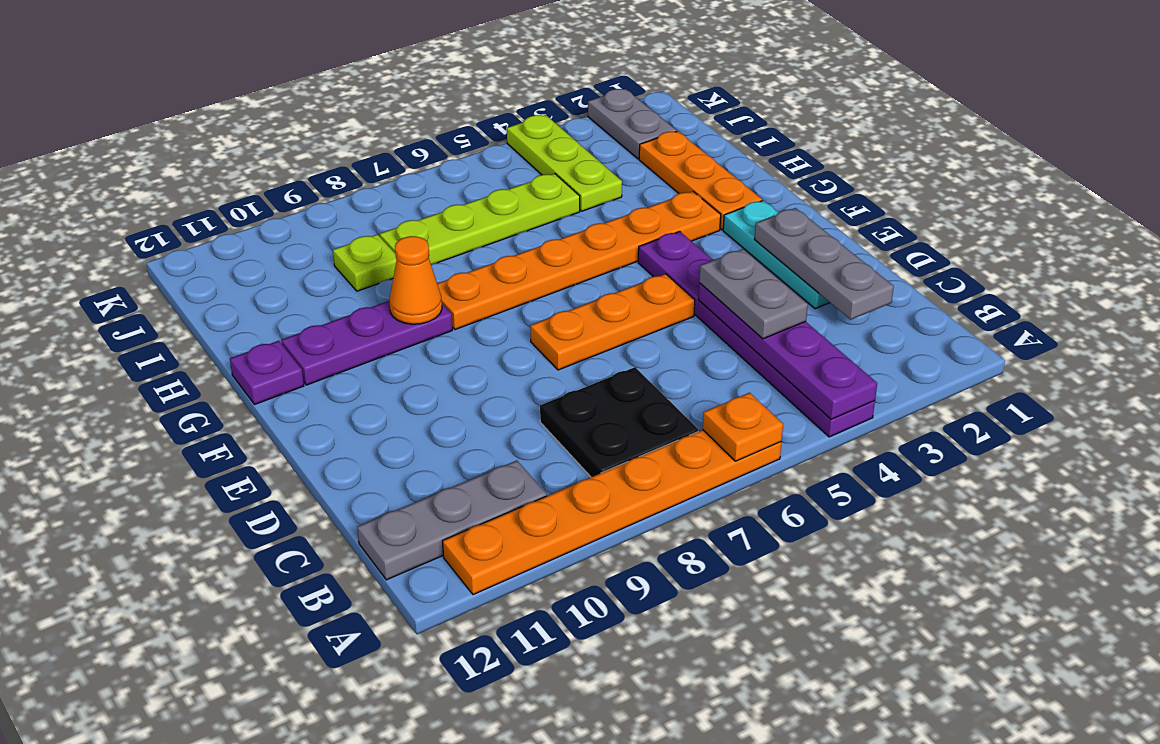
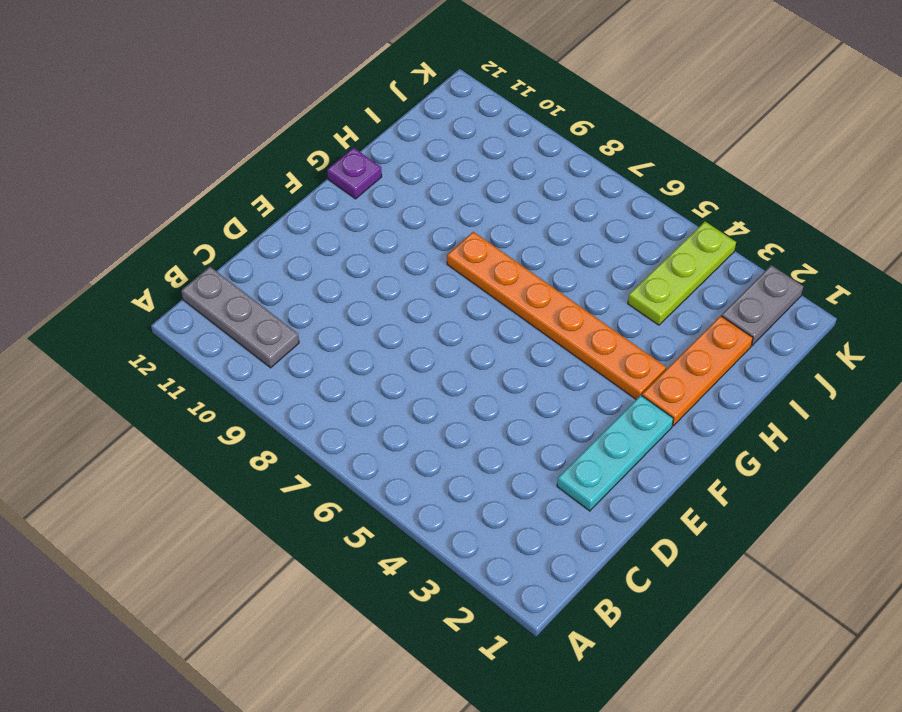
none -> purple 1x6 plate [638,231,875,437]
none -> orange 1x6 plate [443,430,782,595]
none -> black 2x2 plate [540,367,698,477]

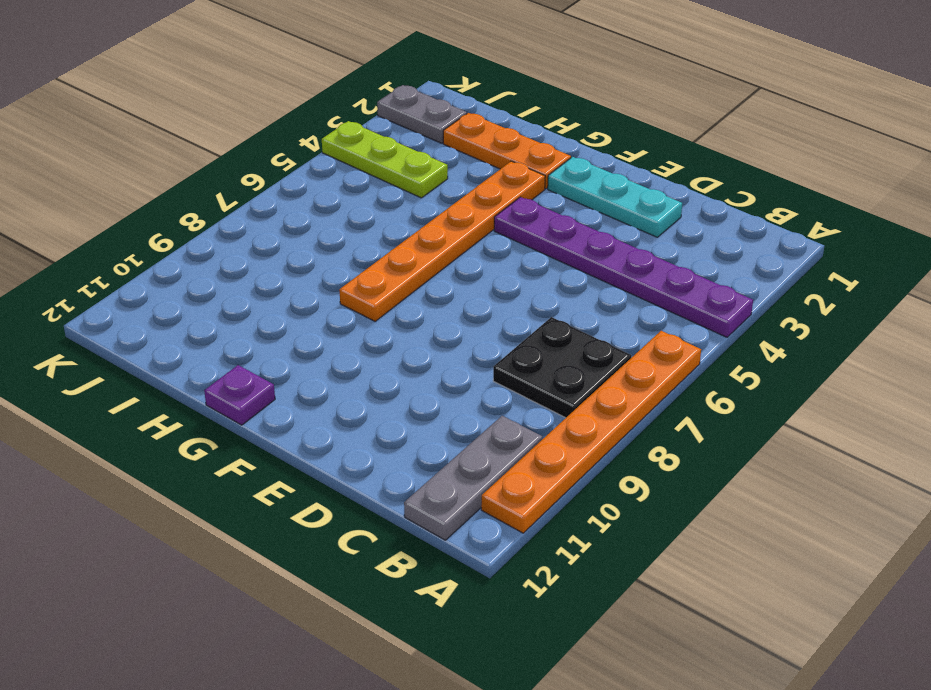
none -> orange 1x3 plate [530,274,695,370]
none -> purple 1x3 plate [281,301,452,385]
none -> lime 1x4 plate [380,174,580,264]

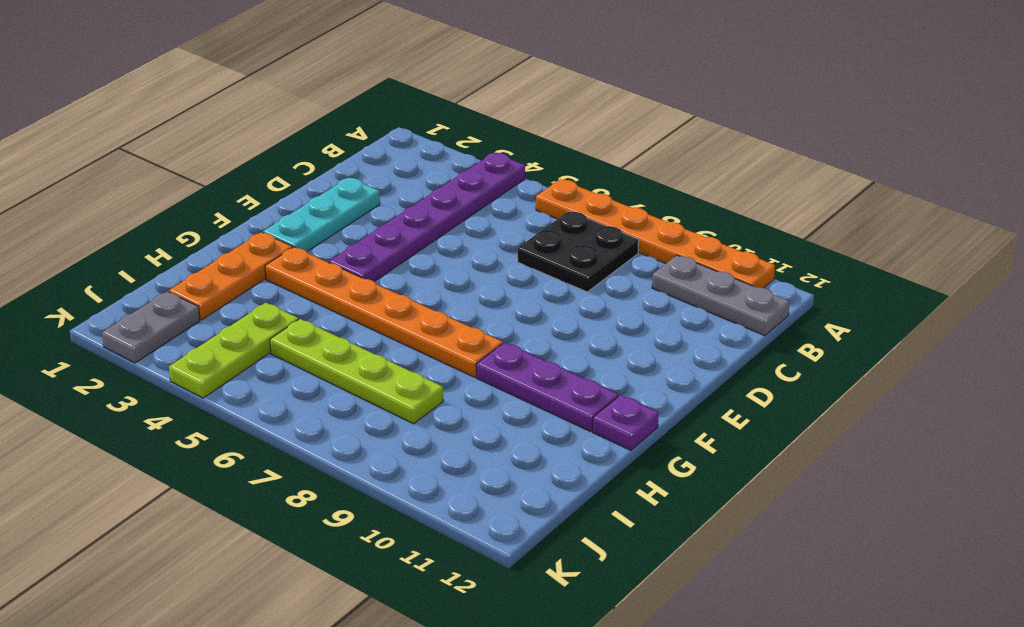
none -> orange 1x3 plate [530,274,695,370]
none -> lime 1x1 plate [333,234,396,291]
none -> purple 1x4 plate [698,283,877,419]

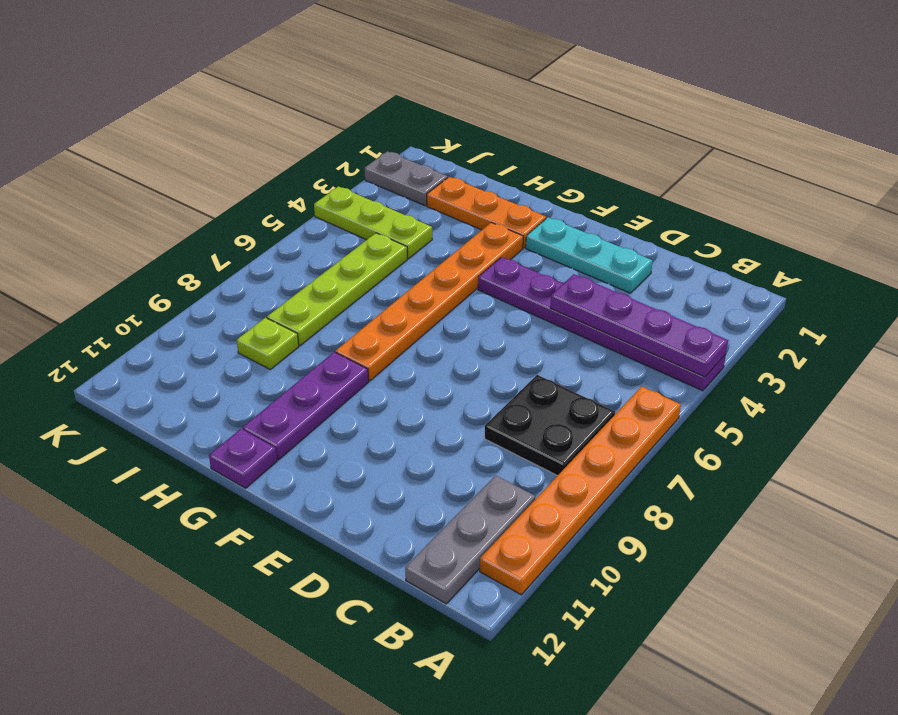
none -> orange 1x3 plate [530,274,695,370]
none -> orange 1x1 plate [703,393,783,461]
none -> grey 1x3 plate [754,208,894,320]

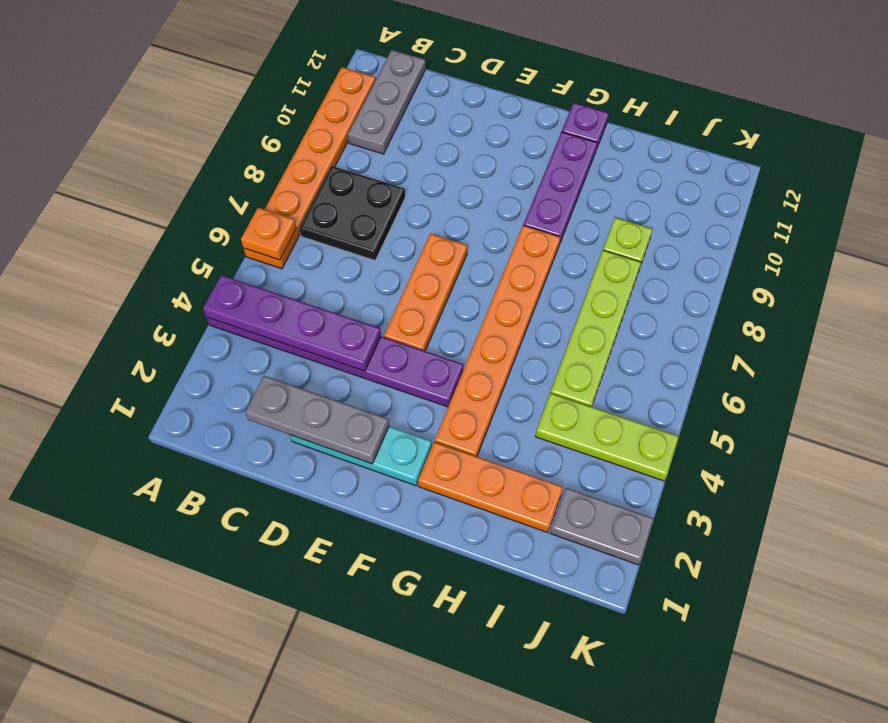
none -> orange 1x1 cone [390,236,442,324]
none -> grey 1x2 plate [699,249,808,339]

